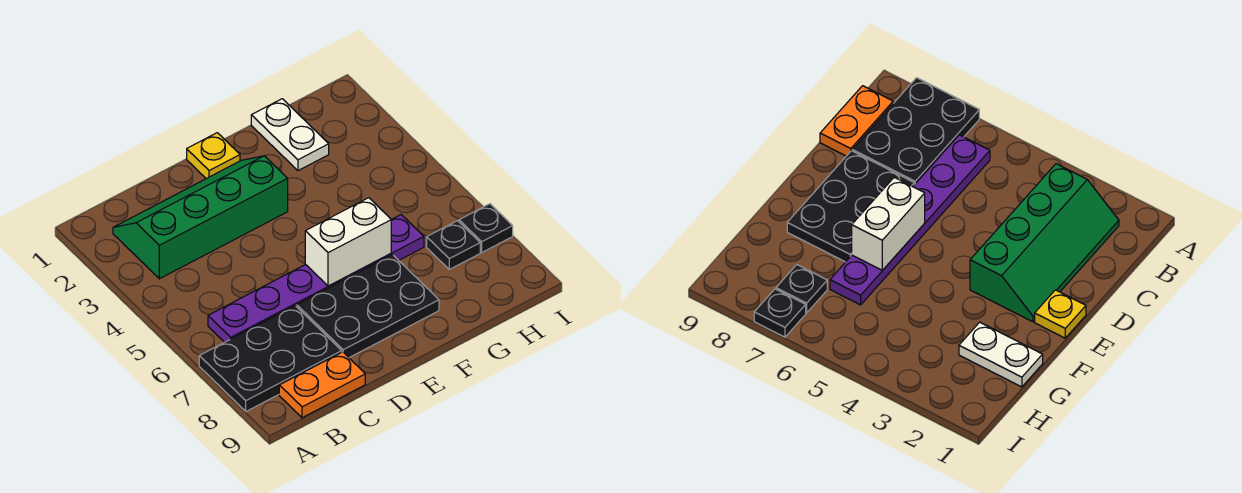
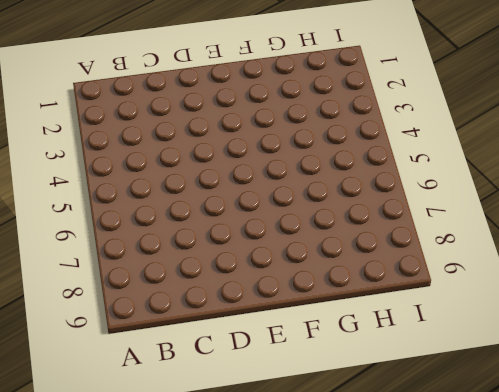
none -> black 2x3 plate [199,306,342,411]
none -> green 2x4 slope [113,156,288,279]

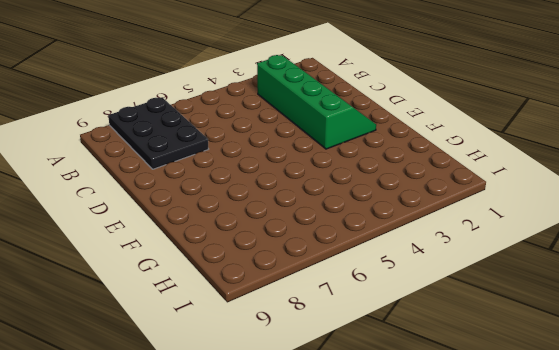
none -> purple 1x6 plate [208,215,424,342]
none -> orange 1x2 plate [279,352,365,418]

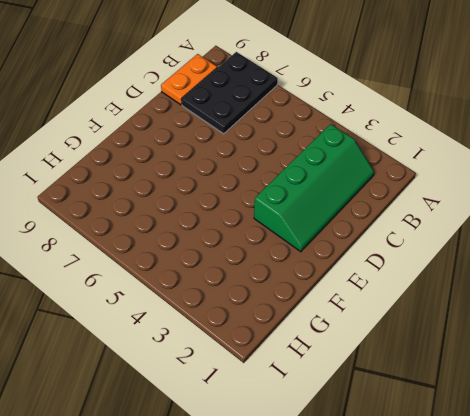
none -> purple 1x6 plate [208,215,424,342]
none -> black 2x3 plate [297,255,439,358]

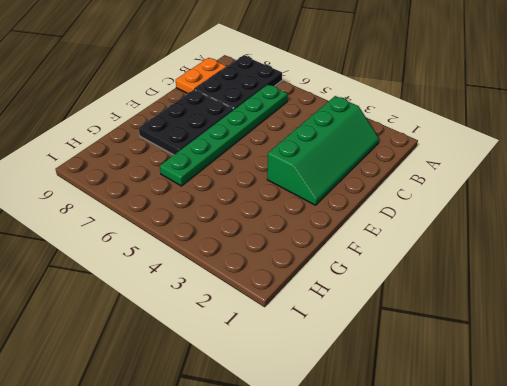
green 1x6 plate [160,84,288,186] -> purple 1x6 plate [208,215,424,342]
none -> yellow 1x1 plate [187,133,240,179]
none -> white 1x2 plate [251,99,329,171]

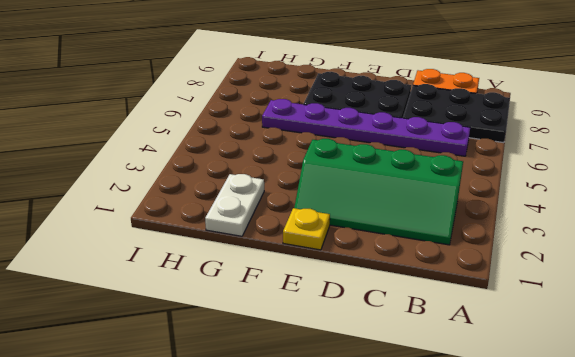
none -> black 1x1 plate [427,221,480,269]
none -> black 1x1 plate [459,204,513,252]

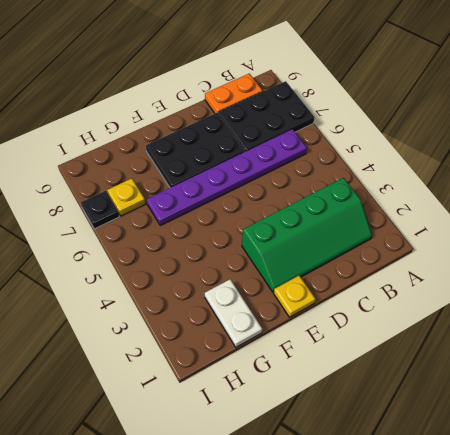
yellow 1x1 plate [107,178,145,216] -> black 1x1 plate [427,221,480,269]
none -> white 1x2 brick [305,198,391,286]

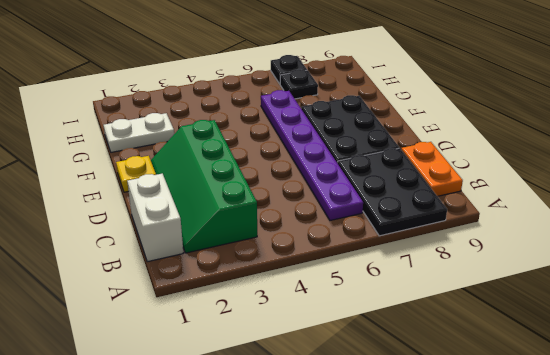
white 1x2 brick [127,174,183,262] -> white 1x2 brick moved to [305,198,391,286]

